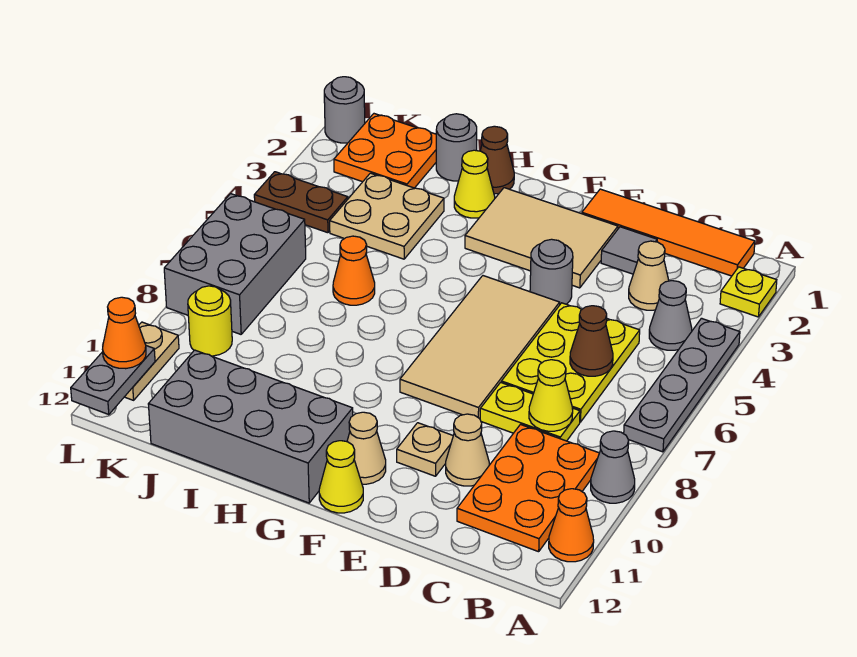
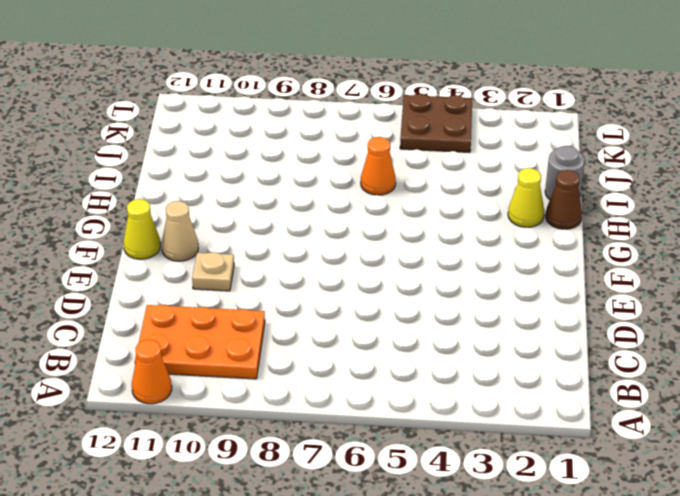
brown 2x2 plate [400,94,472,152] -> brown 1x2 plate [254,172,348,233]
none -> yellow 1x1 plate [720,267,777,317]
none -> grey 1x4 plate [624,318,740,452]
none -> grey 1x1 cone [591,431,635,503]
none -> orange 1x4 tile [582,189,755,276]

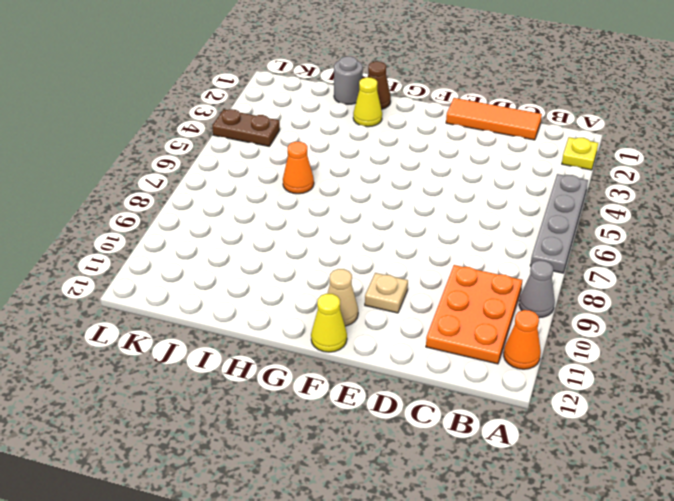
orange 1x3 tile [446,98,542,140] -> orange 1x4 tile [582,189,755,276]
none -> grey 1x1 cone [649,281,692,350]
none -> tan 1x1 cone [629,241,669,310]
none -> yellow 2x3 plate [501,303,640,422]
none -> yellow 1x2 plate [480,382,580,441]

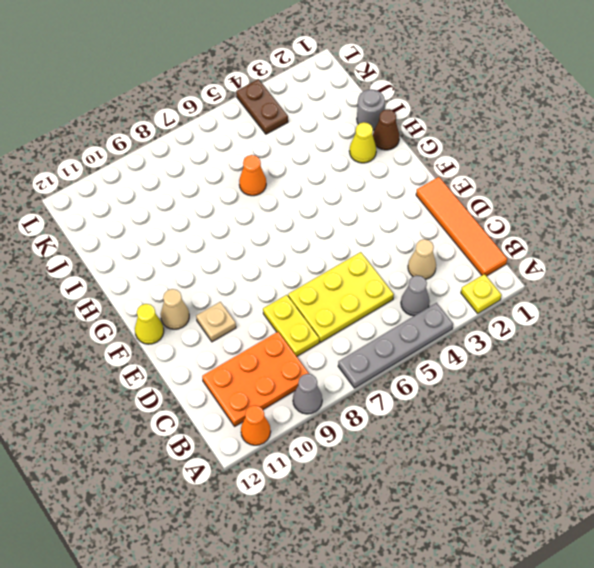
none -> grey 1x1 tile [601,227,657,274]
none -> tan 1x1 cone [446,414,489,486]
none -> tan 2x3 tile [465,188,618,288]
none -> grey 1x1 round brick [530,239,573,304]

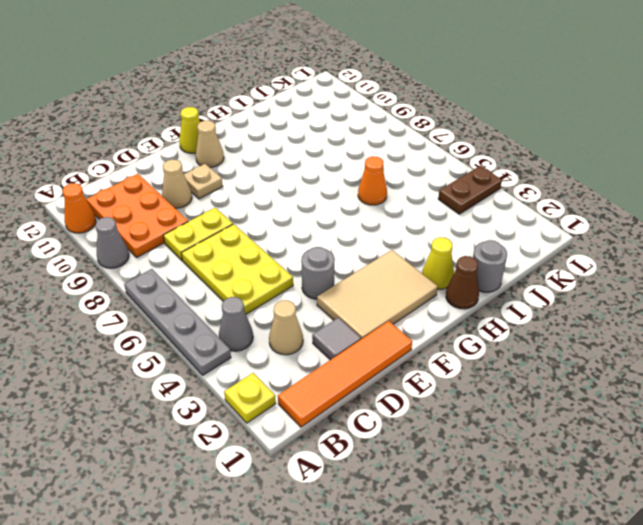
none -> tan 2x4 tile [400,276,560,418]
none -> grey 2x4 brick [148,350,353,503]
none -> tan 2x2 plate [330,173,444,259]
none -> orange 2x2 plate [334,114,436,188]

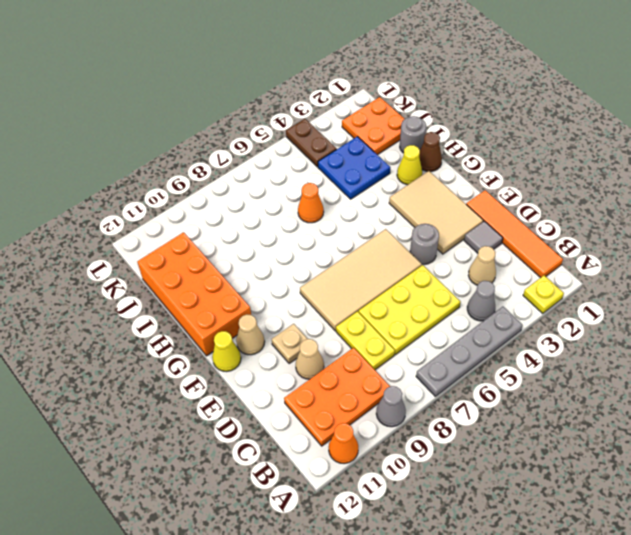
orange 2x4 brick [137,232,251,356] -> grey 2x4 brick [148,350,353,503]
blue 2x2 plate [318,136,390,199] -> tan 2x2 plate [330,173,444,259]
none -> grey 2x3 brick [164,194,306,334]
none -> yellow 1x1 round brick [188,286,232,356]
none -> grey 1x1 round brick [324,77,365,143]
none -> tan 1x2 plate [125,322,179,400]

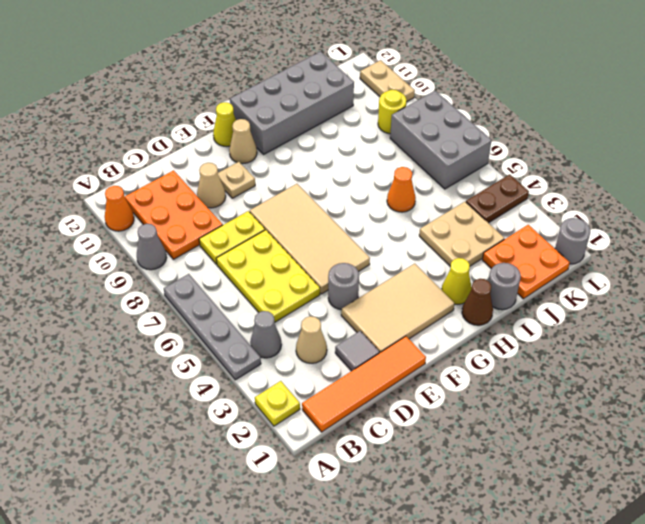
none -> brown 1x1 cone [570,306,613,376]
none -> yellow 1x1 cone [529,360,573,431]
none -> grey 1x2 plate [71,346,155,415]
none -> orange 1x1 cone [102,297,146,369]

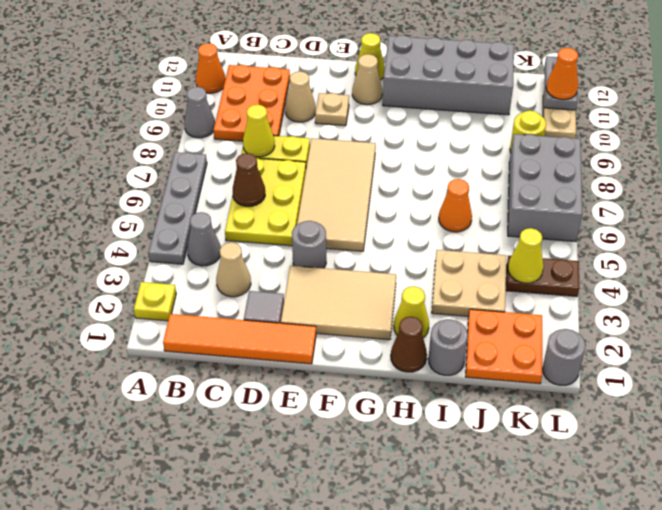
yellow 1x1 cone [508,228,544,283] -> none

